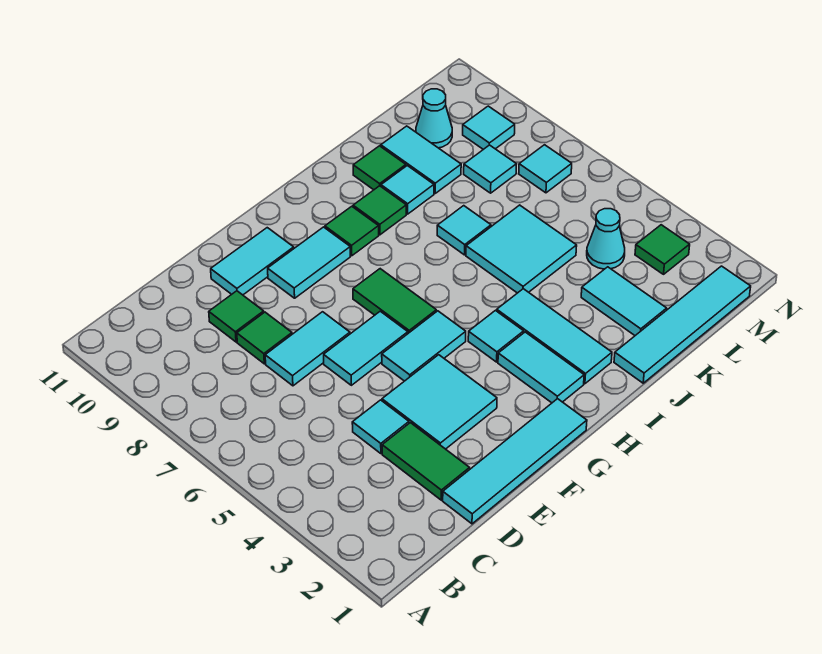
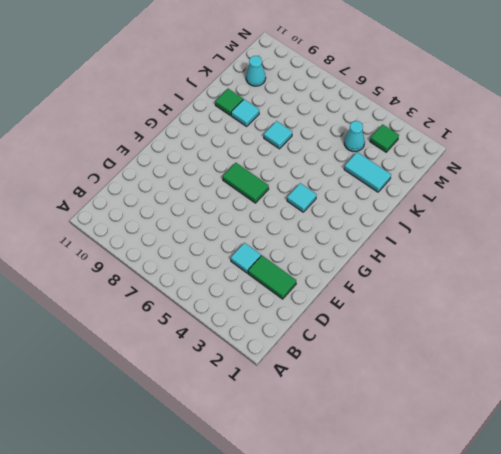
none -> cyan 1x4 tile [443,399,587,524]
none -> cyan 1x2 tile [265,312,350,386]
none -> green 1x1 tile [237,312,292,364]
none -> green 1x1 tile [209,291,264,342]

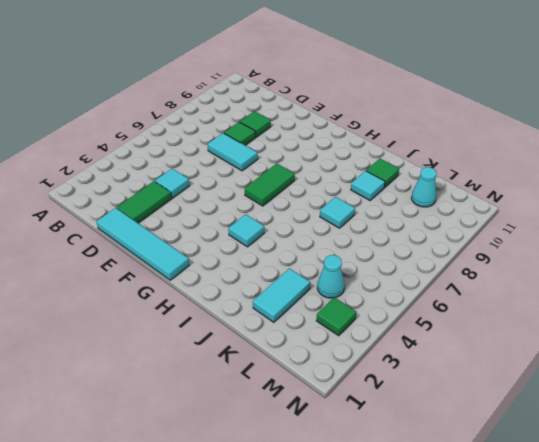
none -> cyan 2x2 tile [382,355,497,449]
none -> cyan 1x2 tile [324,311,408,385]
none -> cyan 1x2 tile [211,228,294,295]
none -> cyan 1x2 tile [382,311,466,381]

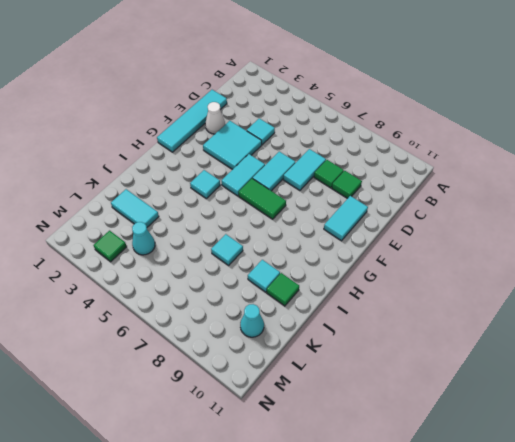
white 1x1 cone [205,102,225,134] -> none
none -> green 1x2 tile [382,423,470,500]
none -> cyan 1x2 tile [268,227,350,298]
none -> cyan 1x2 tile [498,332,584,403]
none -> green 1x1 tile [325,206,379,256]

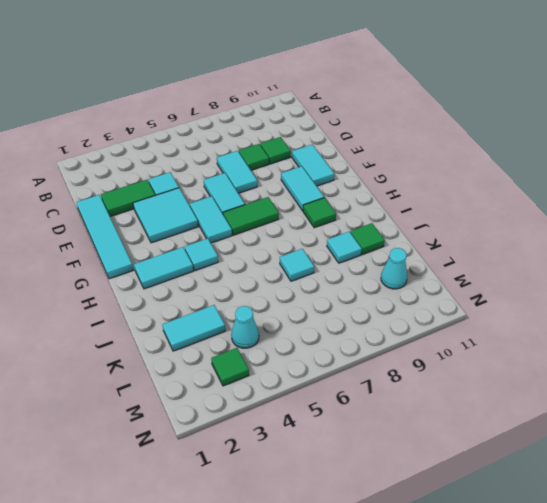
none -> cyan 1x3 tile [497,289,612,384]
none -> green 1x1 tile [353,186,406,235]
none -> cyan 1x4 tile [614,266,751,383]
none -> cyan 2x2 tile [466,205,577,293]

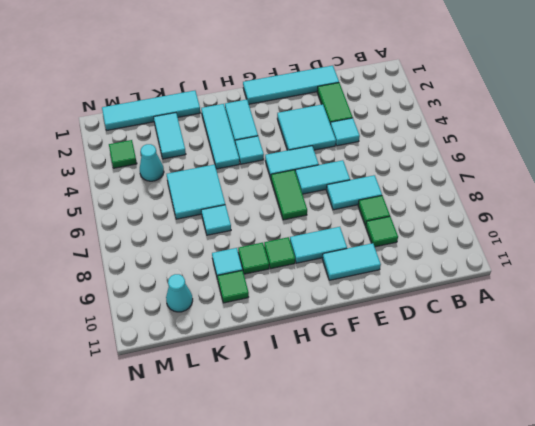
none -> cyan 1x2 tile [381,126,461,193]
none -> cyan 1x1 tile [464,145,516,193]
none -> cyan 1x1 tile [519,145,572,193]
none -> cyan 1x1 tile [463,106,515,149]

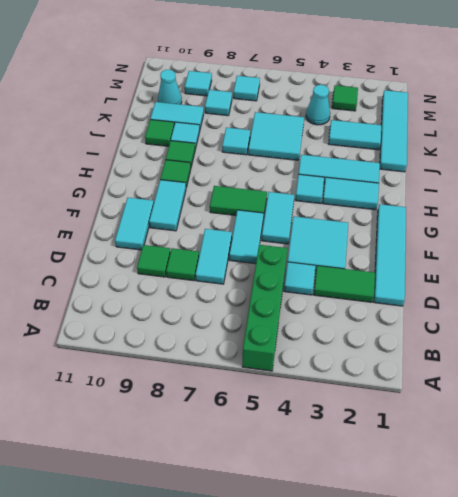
green 1x4 brick [242,245,287,371] -> none

